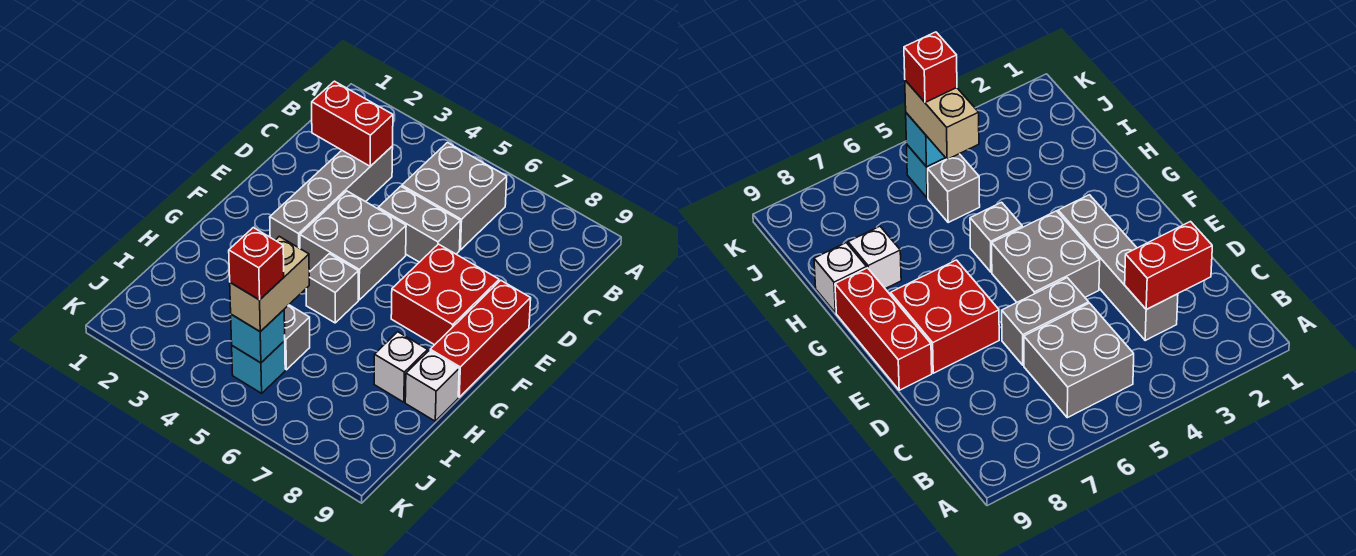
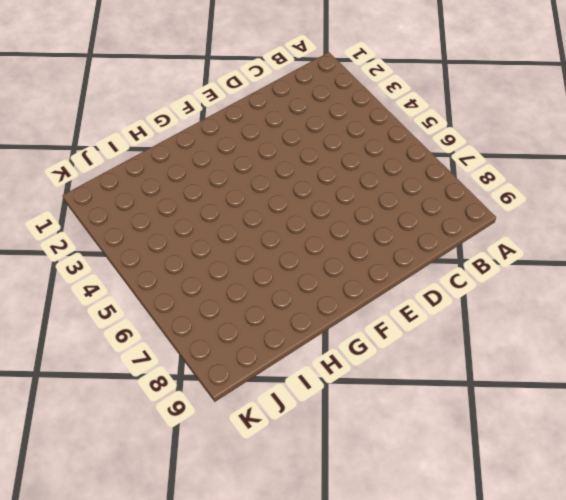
none -> grey 2x2 brick [402,143,507,250]
none -> grey 1x4 brick [270,146,393,248]
none -> grey 1x2 brick [378,186,460,262]

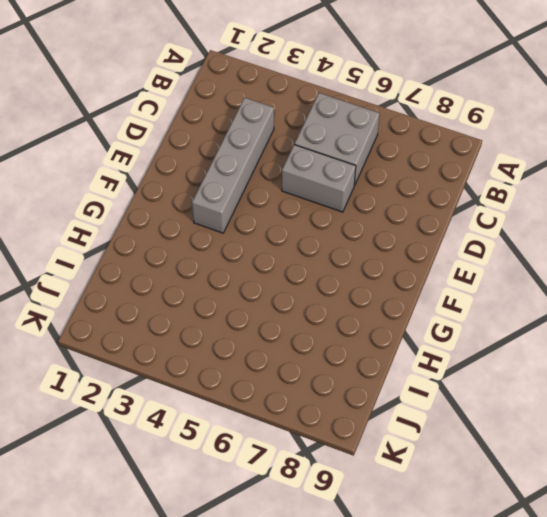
none -> grey 2x2 brick [300,191,406,300]
none -> red 2x2 brick [391,244,499,345]
none -> red 1x3 brick [430,280,531,397]

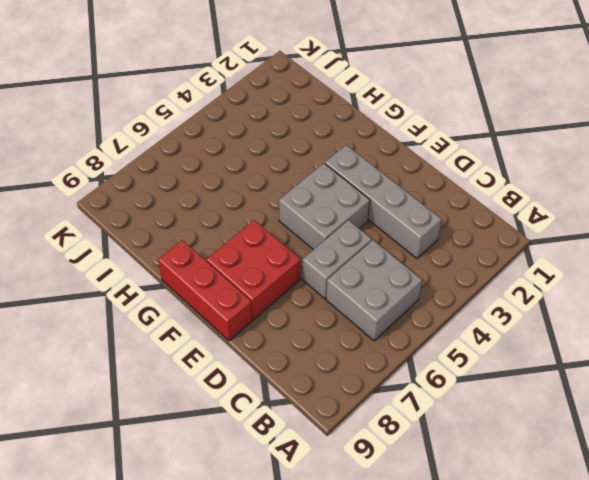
none -> grey 1x1 brick [306,254,358,323]
none -> white 1x1 brick [374,332,428,402]
none -> white 1x1 brick [405,351,459,421]

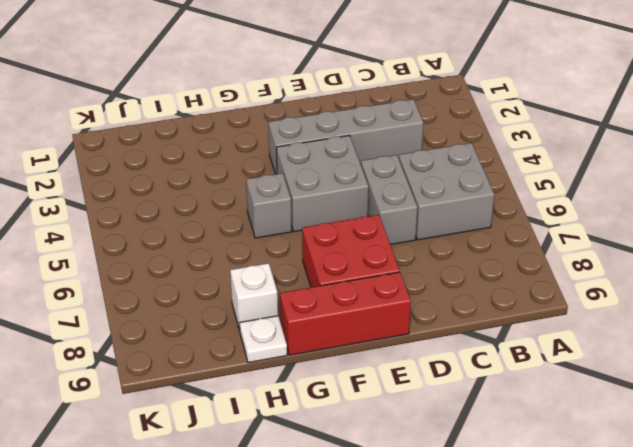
white 1x1 plate [240,316,287,363] -> white 1x1 brick [405,351,459,421]
none -> grey 1x1 brick [284,305,310,370]
none -> cyan 1x1 brick [232,341,285,393]
none -> red 1x2 brick [312,81,393,166]

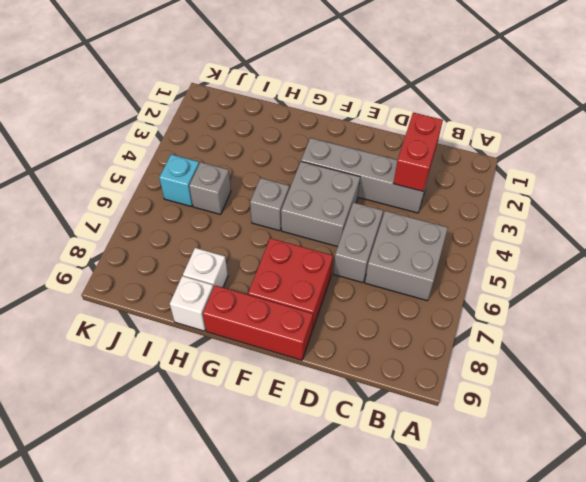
none -> cyan 1x1 brick [231,310,285,363]
none -> tan 1x2 brick [230,236,309,332]
none -> red 1x1 brick [229,228,284,300]

